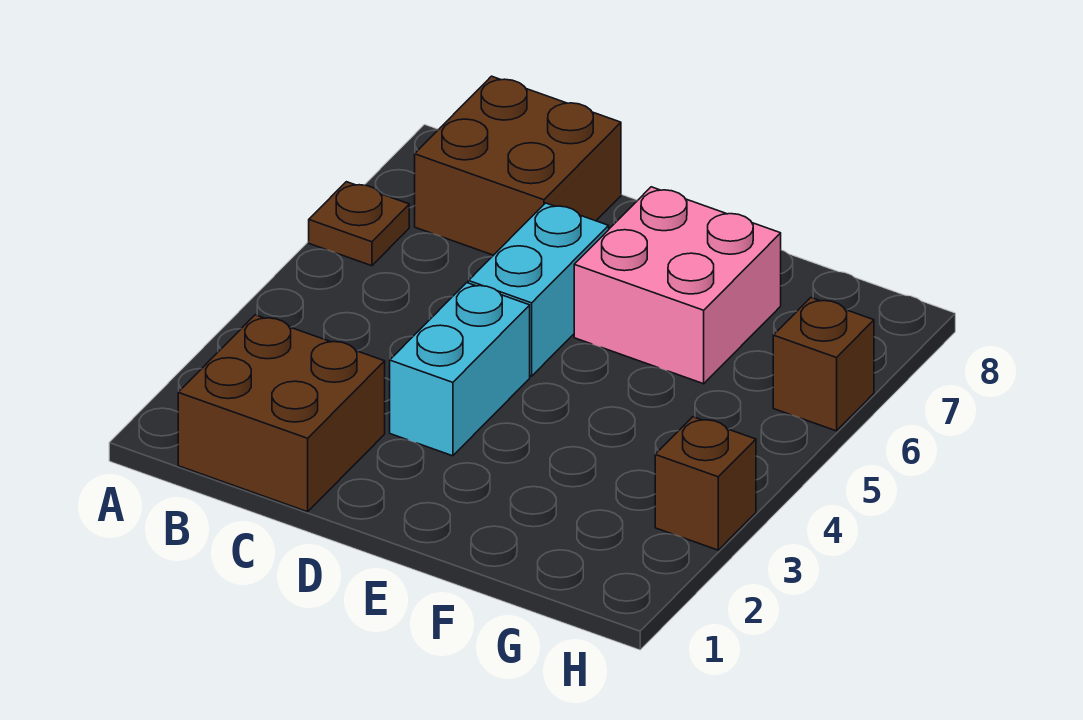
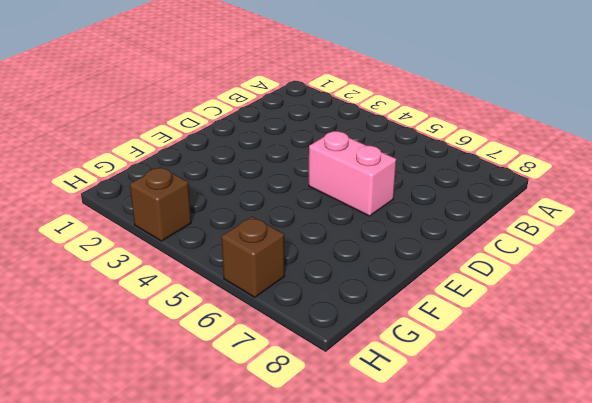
pink 1x2 brick [309,131,396,216] -> cyan 1x2 brick [468,203,609,376]
none -> brown 1x1 plate [309,182,409,266]
none -> brown 2x2 brick [178,315,385,512]

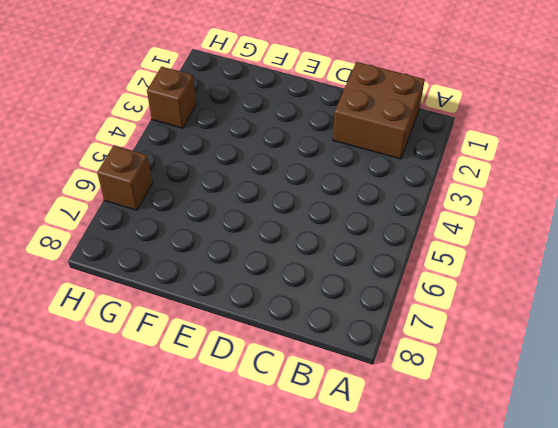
none -> brown 1x1 plate [309,182,409,266]
none -> brown 2x2 brick [415,76,621,255]

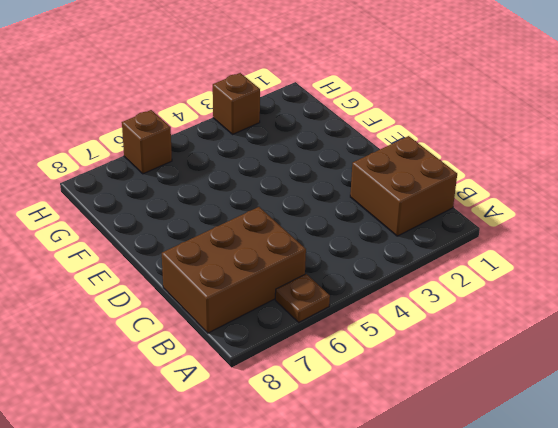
brown 2x3 brick [162,207,306,333] -> brown 2x2 brick [415,76,621,255]
none -> cyan 1x2 brick [390,283,530,456]
none -> cyan 1x2 brick [468,203,609,376]

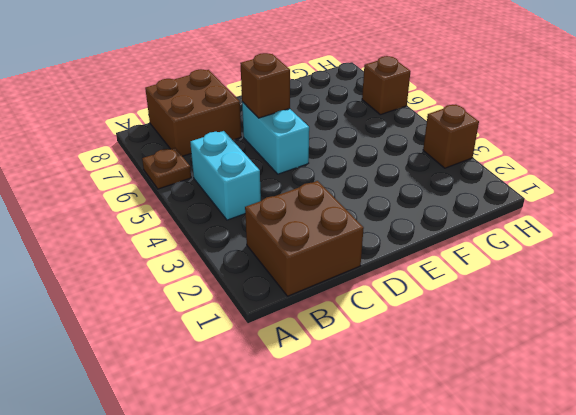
cyan 1x2 brick [190,131,261,220] -> cyan 1x2 brick moved to [390,283,530,456]
brown 1x1 brick [240,53,290,118] -> none
none -> pink 2x2 brick [574,187,781,384]

